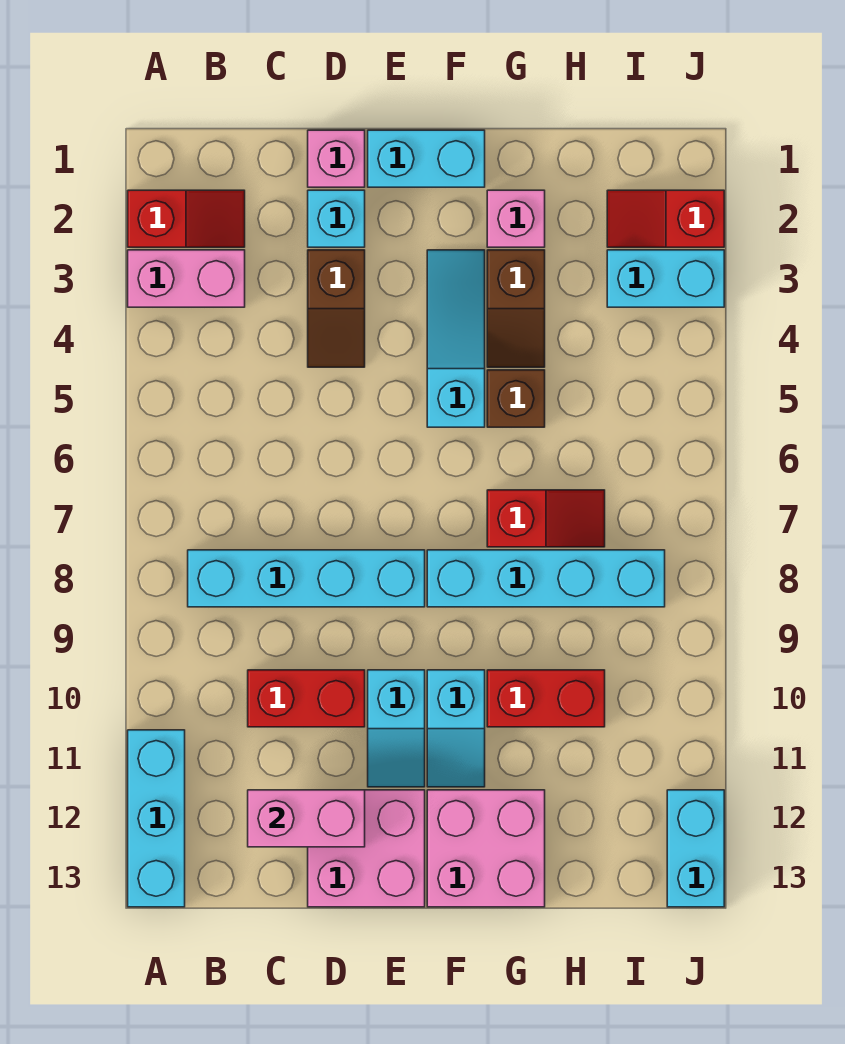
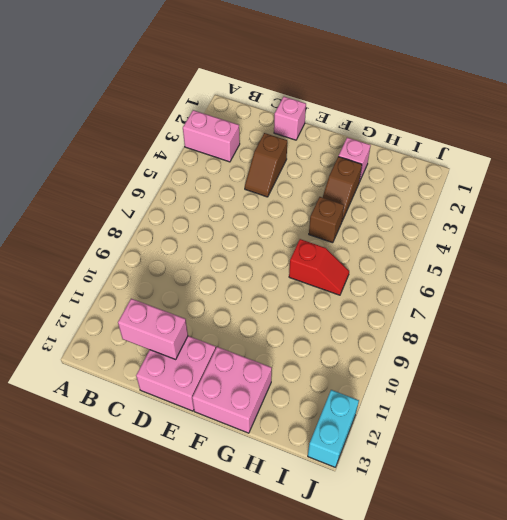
none -> red 1x2 slope [128,190,245,247]
none -> cyan 1x3 brick [128,730,185,907]
none -> cyan 1x4 brick [188,550,425,607]

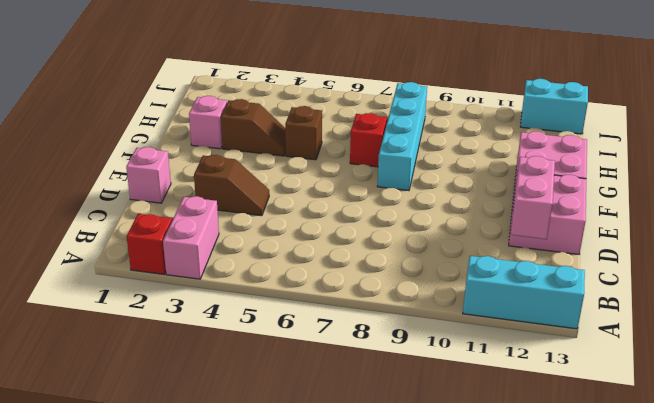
none -> cyan 1x4 brick [188,550,425,607]
none -> red 1x2 brick [248,670,365,727]
none -> cyan 1x1 brick [308,190,365,247]

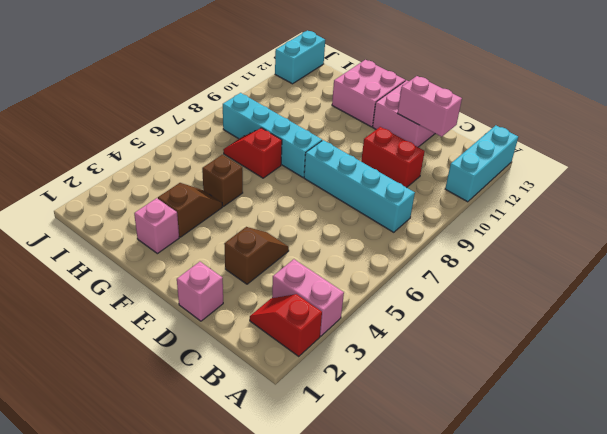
none -> cyan 1x1 brick [308,190,365,247]
none -> cyan 1x2 brick [368,130,485,187]
none -> cyan 1x2 slope [368,670,425,787]

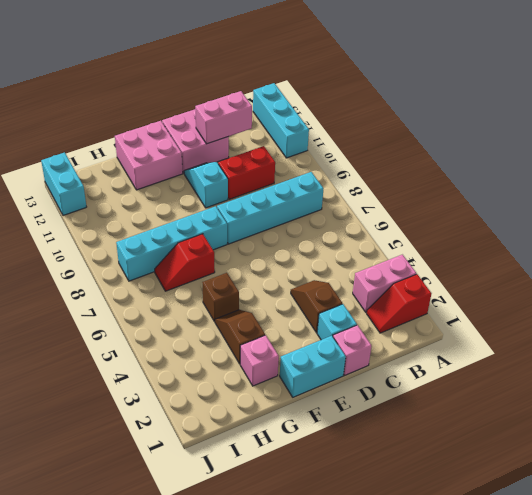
none -> cyan 1x3 slope [427,250,485,427]
none -> cyan 1x2 slope [427,670,485,787]
none -> red 1x2 brick [487,670,605,727]

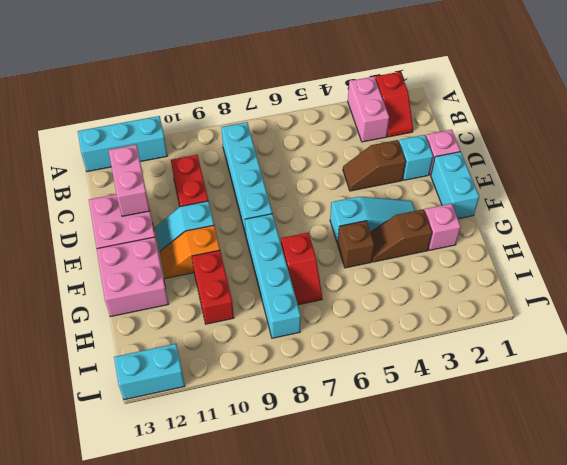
orange 1x2 slope [160,225,220,278] -> cyan 1x2 slope [427,670,485,787]
none -> red 1x2 slope [607,190,724,247]
none -> cyan 1x2 brick [607,250,724,307]

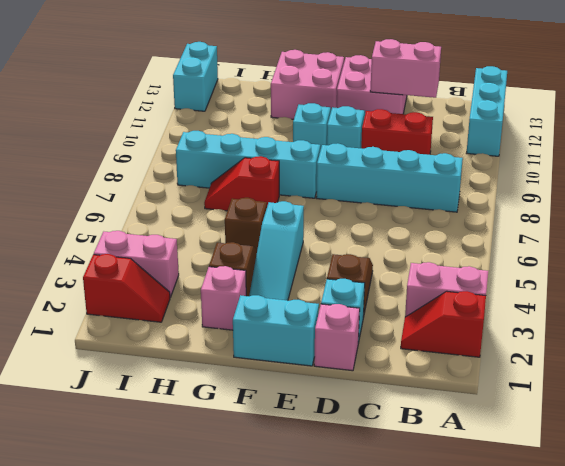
pink 1x2 brick [94,231,179,297] -> cyan 1x2 brick [607,250,724,307]
none -> red 1x2 brick [487,670,605,727]

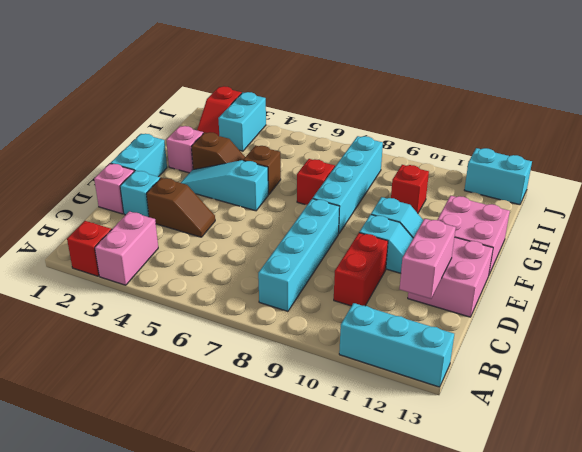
red 1x1 brick [391,165,429,213] -> red 1x2 brick [487,670,605,727]

